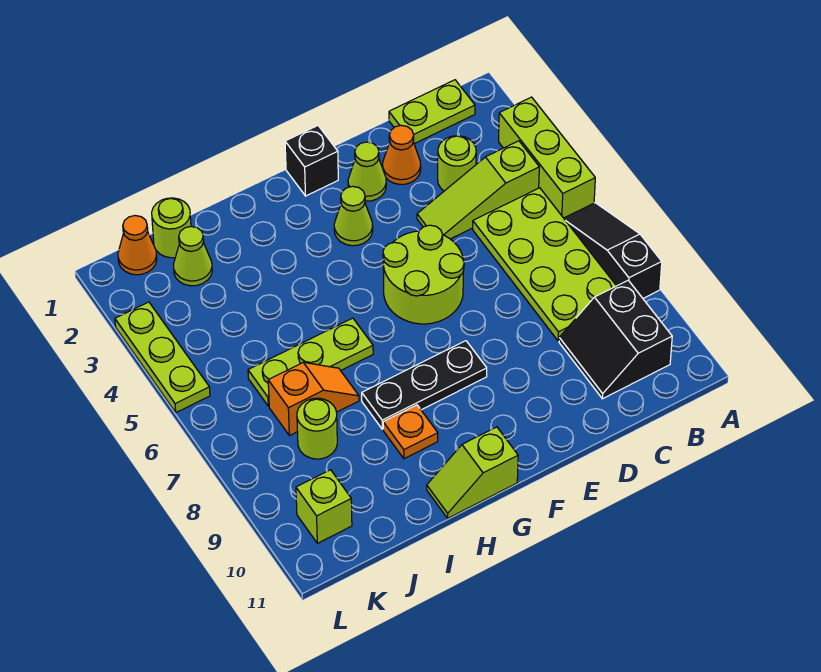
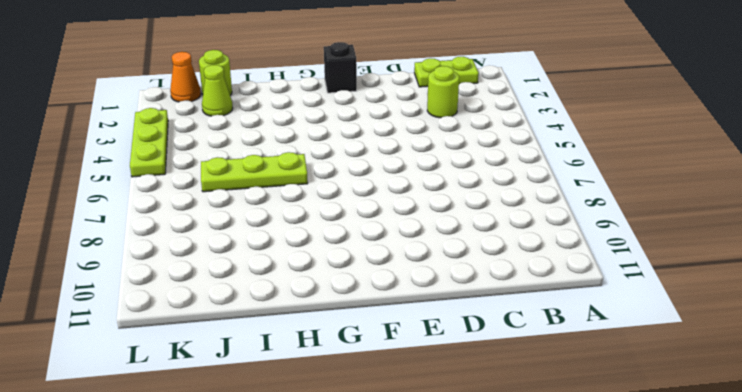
none -> lime 1x3 brick [499,97,595,218]
none -> black 1x3 slope [564,203,662,298]
none -> lime 1x3 slope [417,141,539,239]

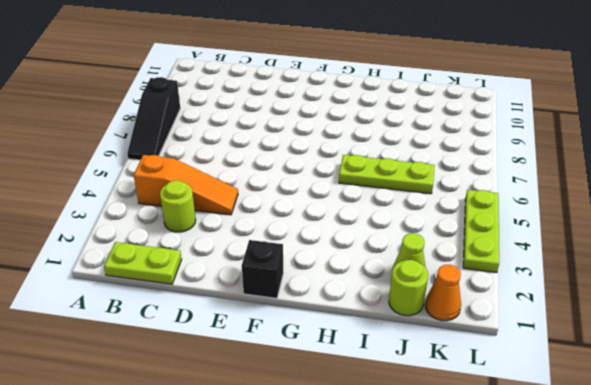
orange 1x3 slope [134,155,238,215] -> lime 1x3 slope [417,141,539,239]
none -> lime 1x3 brick [499,97,595,218]
none -> lime 2x4 plate [473,188,616,341]
none -> black 2x2 slope [559,280,672,399]

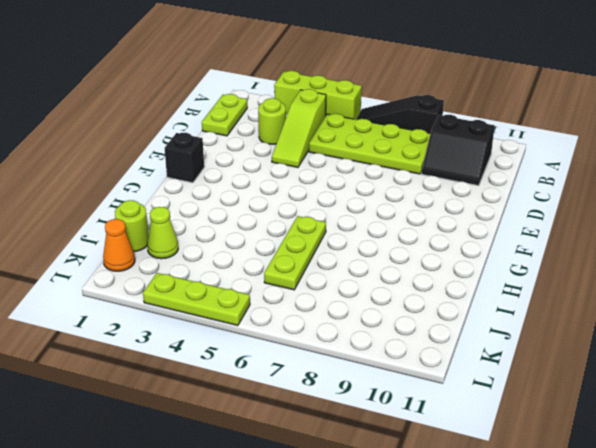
none -> orange 1x1 cone [383,125,421,184]
none -> lime 1x1 cone [348,142,386,201]
none -> lime 2x2 round brick [383,225,464,324]

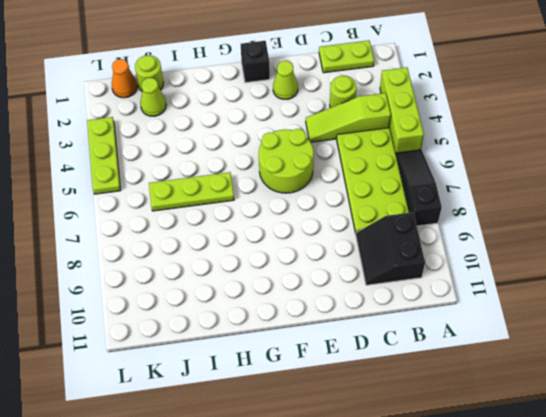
none -> orange 1x1 cone [383,125,421,184]
none -> lime 1x1 cone [334,186,373,246]
none -> black 1x3 plate [362,341,487,429]

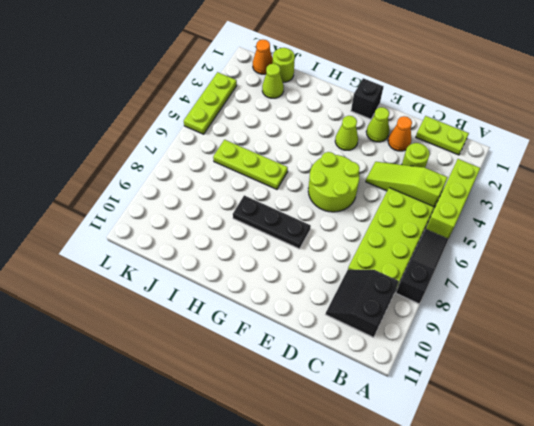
none -> lime 1x2 slope [427,427,518,518]
none -> orange 1x1 plate [383,405,438,459]
none -> orange 1x2 slope [268,362,359,436]

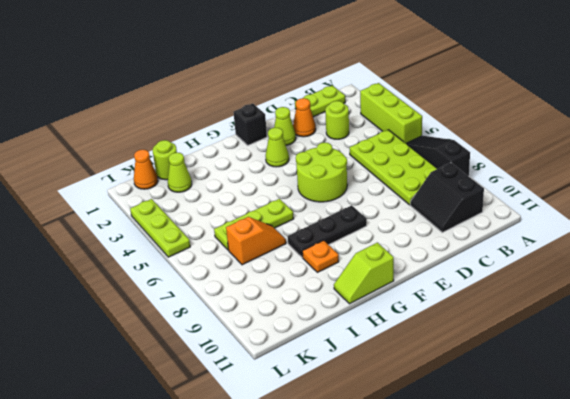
none -> lime 1x3 slope [417,141,539,239]
none -> lime 1x1 round brick [297,398,337,459]
none -> lime 1x1 brick [296,470,352,543]

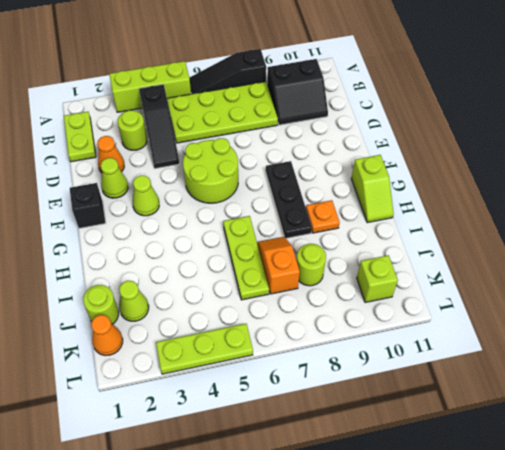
black 1x3 slope [139,84,180,169] -> lime 1x3 slope [417,141,539,239]

